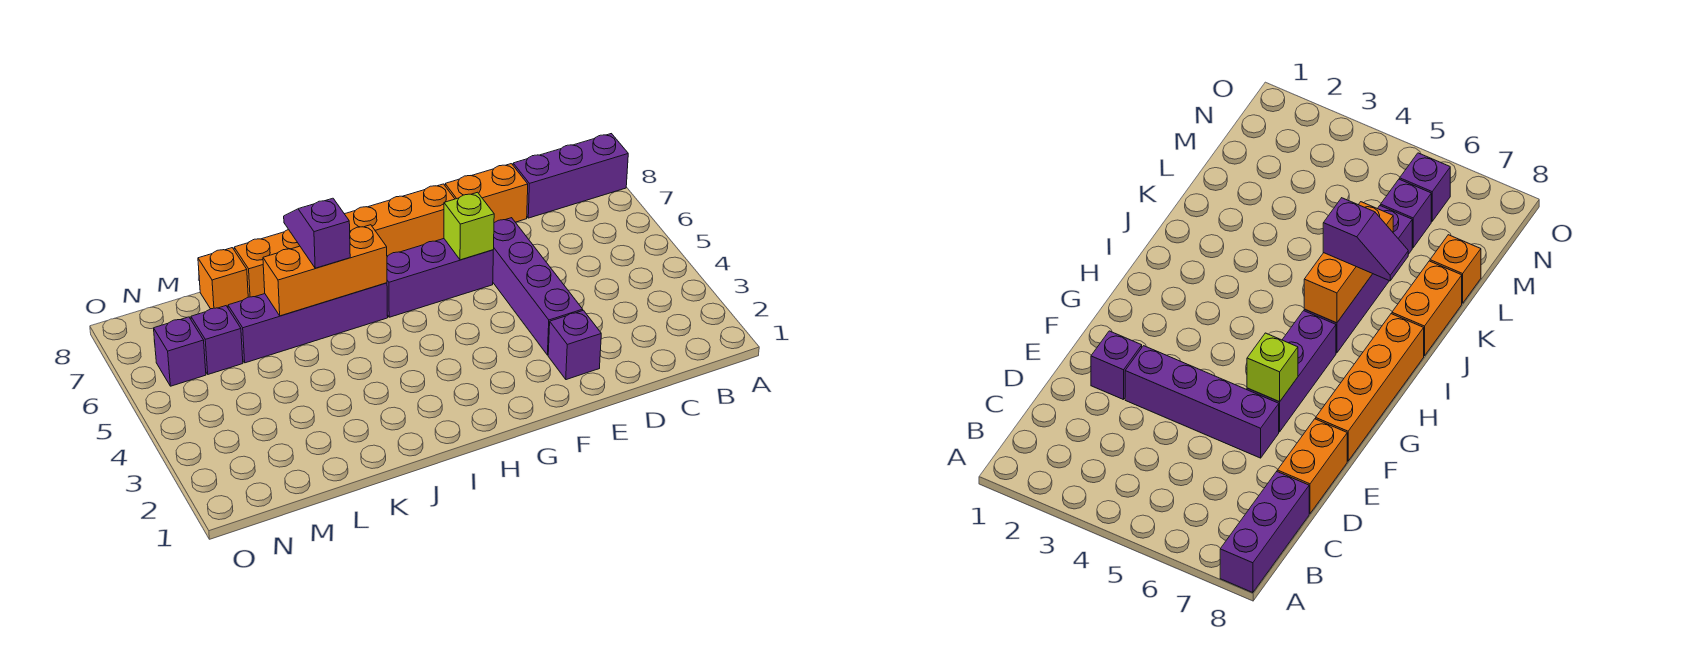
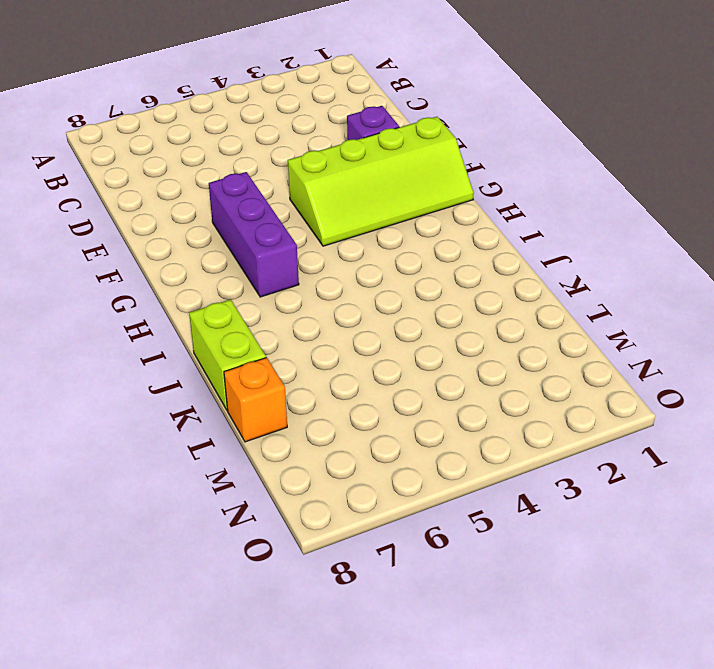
lime 2x4 slope [288,117,474,246] -> none
lime 1x2 brick [189,300,266,411] -> orange 1x2 brick [234,229,300,297]
none -> purple 1x3 brick [513,134,628,218]
none -> orange 1x2 brick [445,164,528,223]
none -> purple 1x4 brick [493,218,583,355]

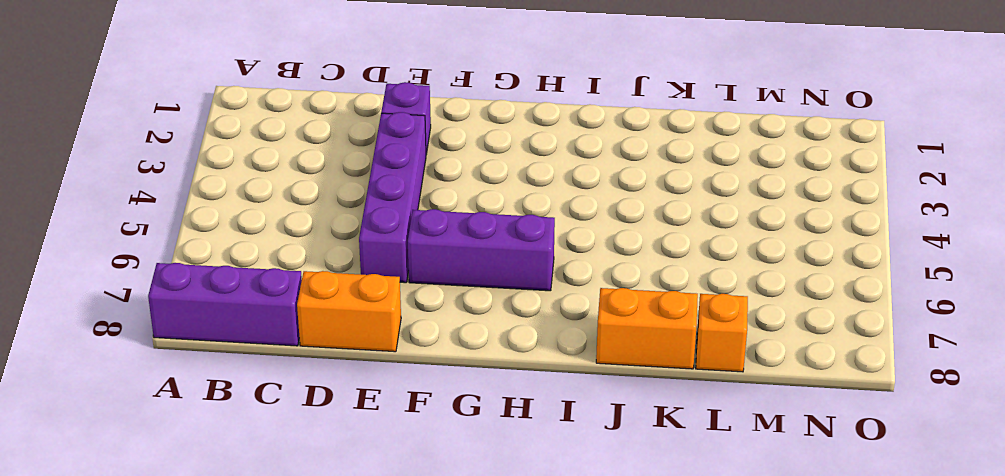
none -> orange 1x4 brick [345,184,455,256]
none -> purple 1x4 brick [228,283,388,363]
none -> purple 1x1 brick [191,306,243,374]

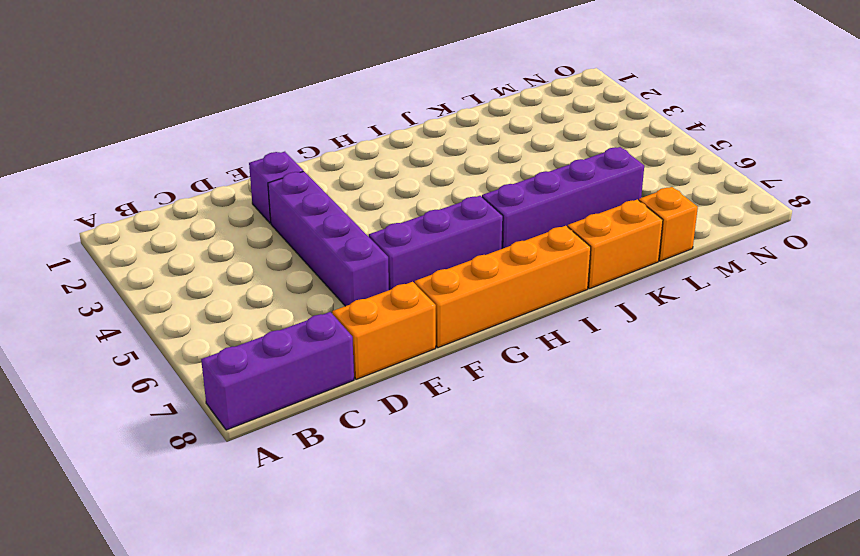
none -> purple 1x1 brick [191,306,243,374]
none -> purple 1x1 brick [154,317,206,386]
none -> lime 1x1 brick [444,192,494,260]

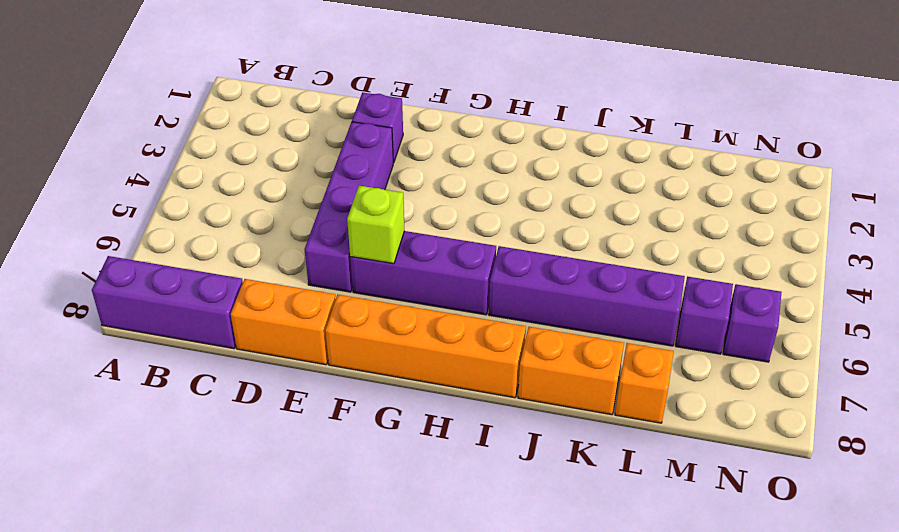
none -> orange 1x3 brick [263,225,387,316]
none -> purple 1x2 slope [284,198,350,268]

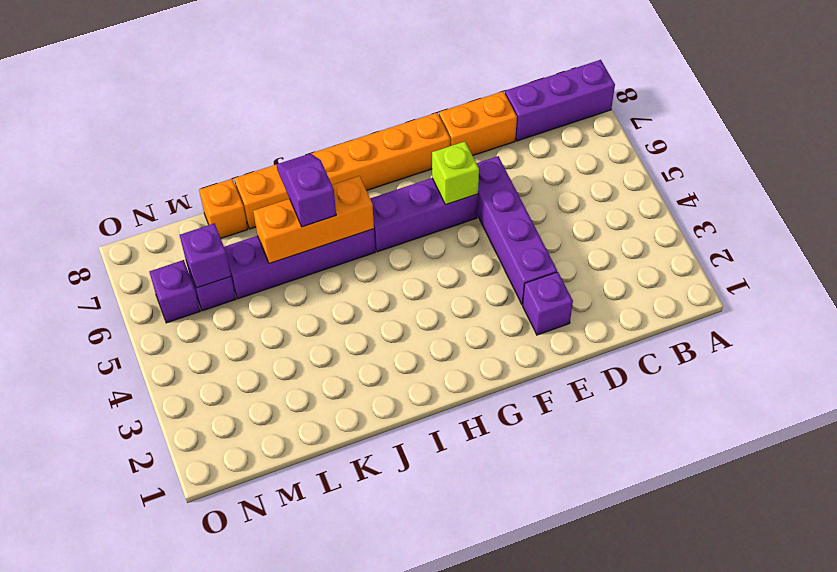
purple 1x1 brick [180,223,231,288] -> none

